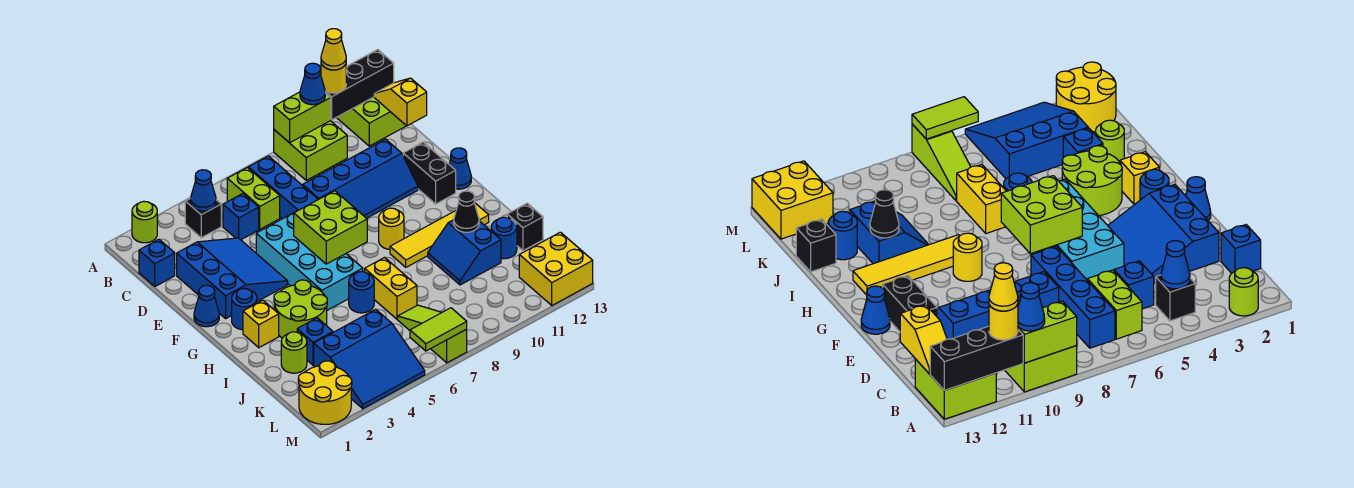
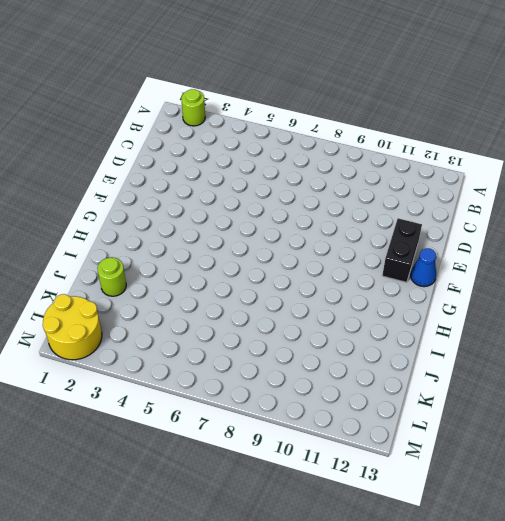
none -> lime 2x2 brick [274,121,347,180]
none -> lime 2x2 brick [337,97,406,146]
none -> black 1x1 brick [185,198,221,238]
none -> lime 1x2 brick [227,167,280,229]

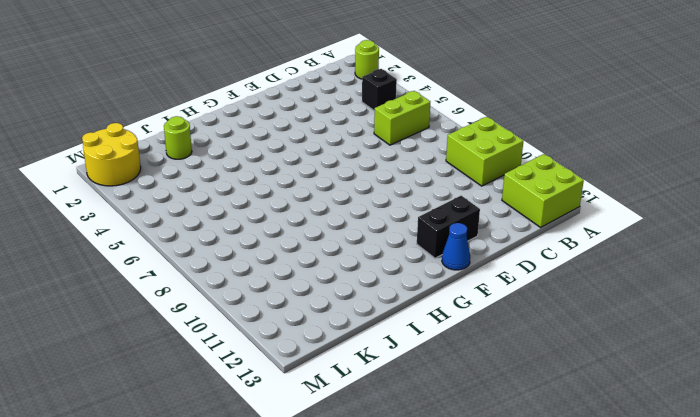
none -> blue 1x4 brick [248,156,318,219]
none -> blue 1x1 brick [139,239,175,286]
none -> blue 1x1 brick [223,194,259,240]
none -> blue 3x3 slope [177,238,288,318]

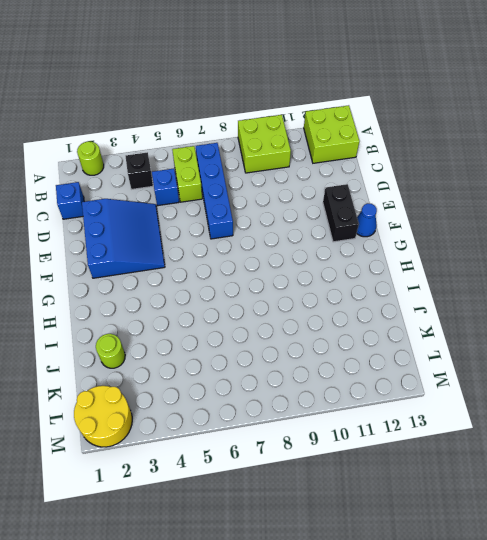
none -> blue 2x4 slope [303,139,418,218]
none -> cyan 2x4 brick [256,213,363,310]
none -> blue 1x1 cone [194,285,219,327]
none -> blue 1x1 round brick [232,288,257,330]

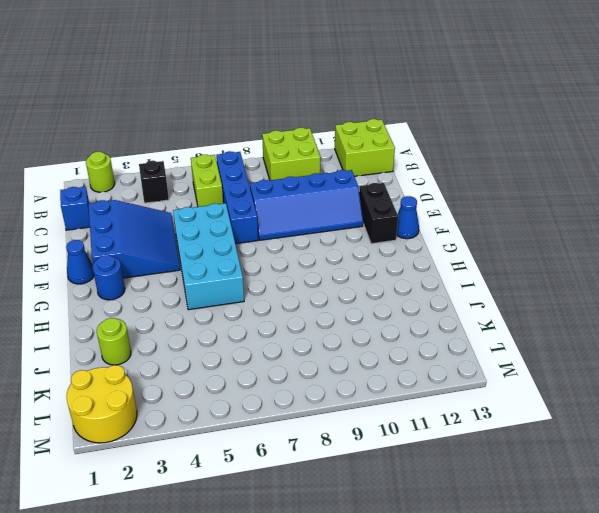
none -> blue 1x1 brick [223,194,259,240]
none -> yellow 1x1 round brick [379,208,404,249]
none -> yellow 1x1 brick [243,300,279,348]
none -> lime 2x2 round brick [274,280,327,338]

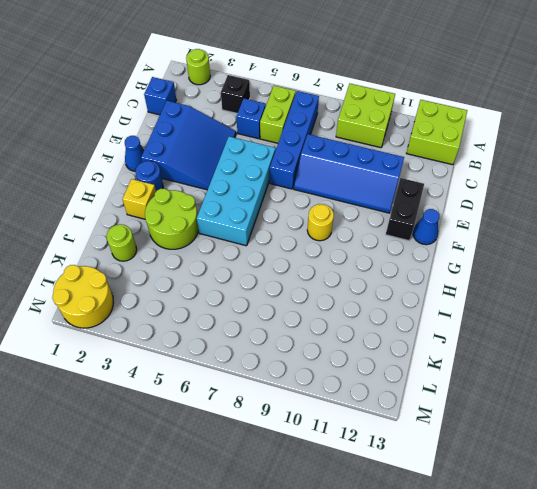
none -> yellow 1x4 tile [390,202,489,267]
none -> blue 1x1 round brick [349,272,374,313]
none -> yellow 1x2 brick [365,258,417,319]
none -> blue 2x2 slope [428,220,501,285]

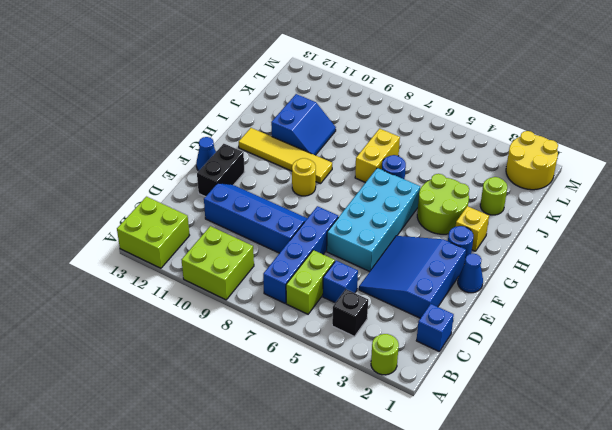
none -> blue 1x1 brick [297,318,333,365]
none -> blue 1x1 round brick [491,217,517,259]
none -> black 1x1 brick [507,203,543,251]
none -> blue 3x3 slope [314,309,425,409]

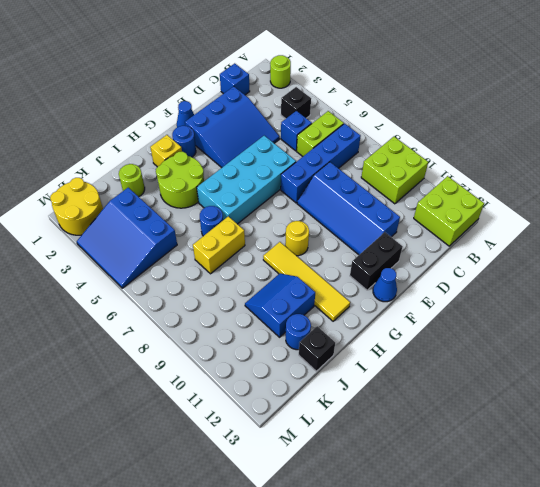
none -> blue 1x1 brick [297,318,333,365]
none -> lime 1x3 slope [398,305,467,363]
none -> yellow 2x2 brick [519,232,593,305]
none -> lime 1x2 brick [274,92,331,143]

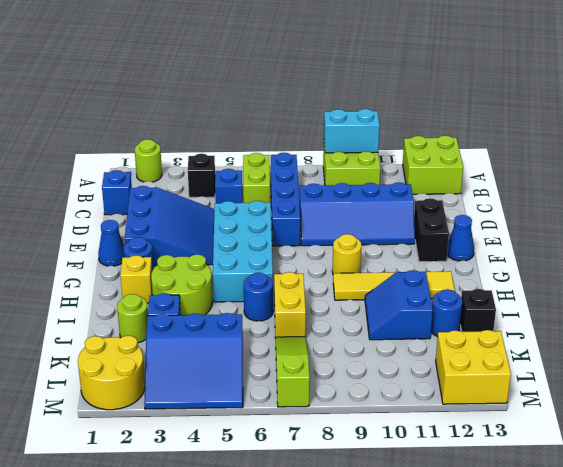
cyan 1x2 brick [324,109,380,153] -> lime 1x2 brick [274,92,331,143]
none -> black 1x3 brick [325,50,394,120]
none -> blue 1x1 cone [191,170,216,211]
none -> yellow 1x2 slope [374,78,427,126]
none -> lime 2x2 brick [294,191,367,264]

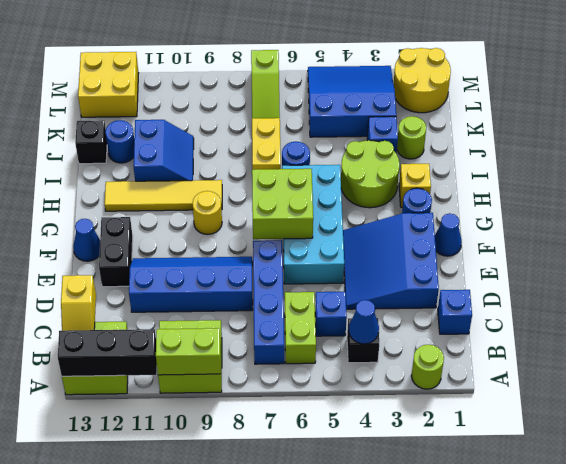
none -> black 1x1 cone [454,191,479,232]
none -> lime 1x2 tile [410,308,467,351]
none -> blue 1x1 cone [300,63,325,105]
none -> yellow 1x1 round brick [321,63,346,93]

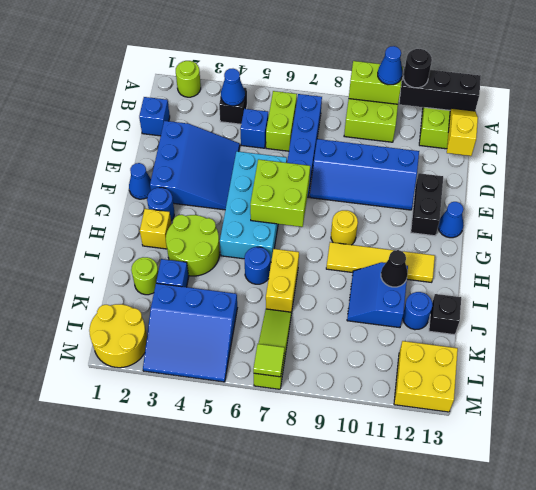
black 1x1 round brick [403,49,432,88] -> yellow 1x1 round brick [321,63,346,93]
lime 1x1 tile [253,344,285,377] -> lime 1x2 tile [410,308,467,351]
none -> yellow 1x1 cone [321,29,346,70]

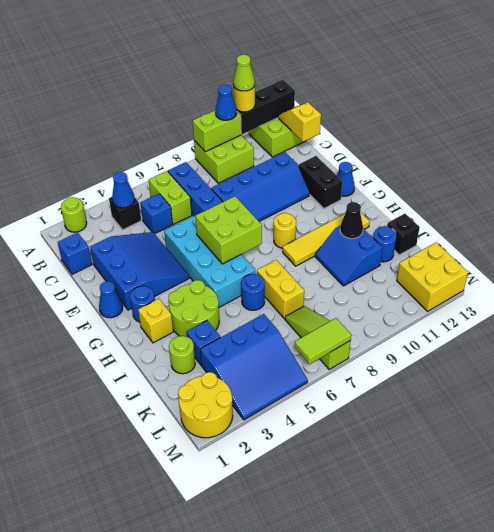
lime 1x1 cone [233,55,255,91] -> yellow 1x1 cone [321,29,346,70]

